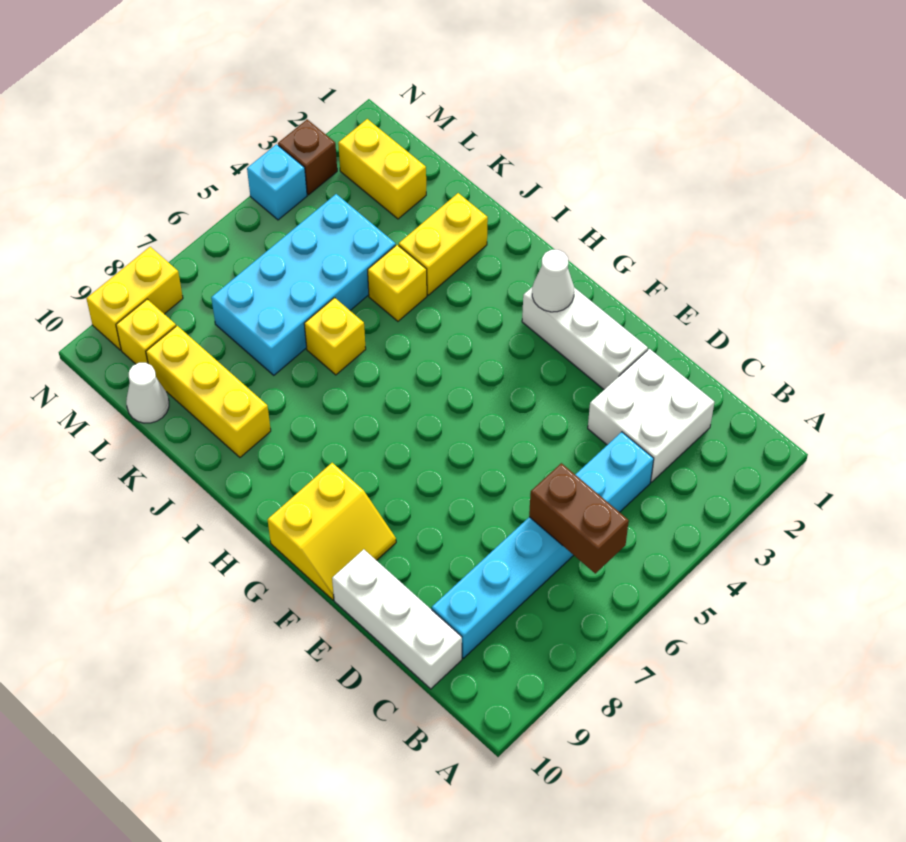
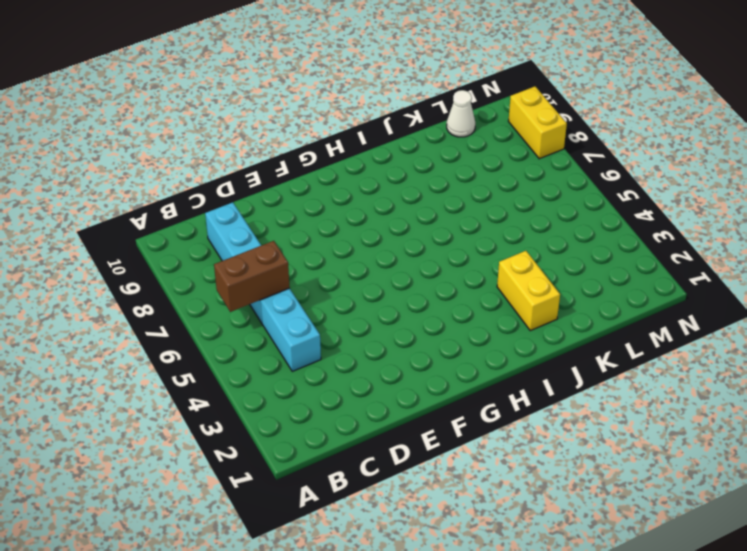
none -> white 2x2 brick [588,349,714,482]
none -> white 1x3 brick [332,549,462,689]
none -> white 1x3 brick [522,287,648,389]

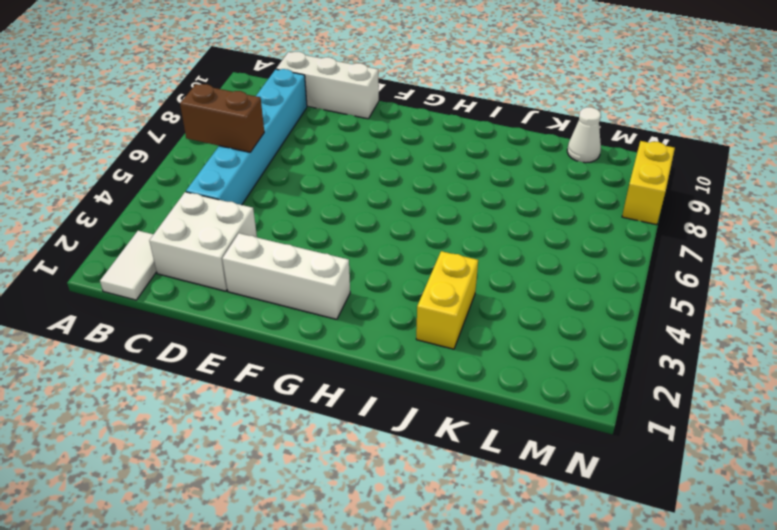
white 1x2 tile [100,231,157,300] -> none
none -> yellow 2x2 slope [268,463,396,600]
none -> yellow 1x1 brick [368,245,427,321]
none -> yellow 1x1 brick [304,298,366,375]

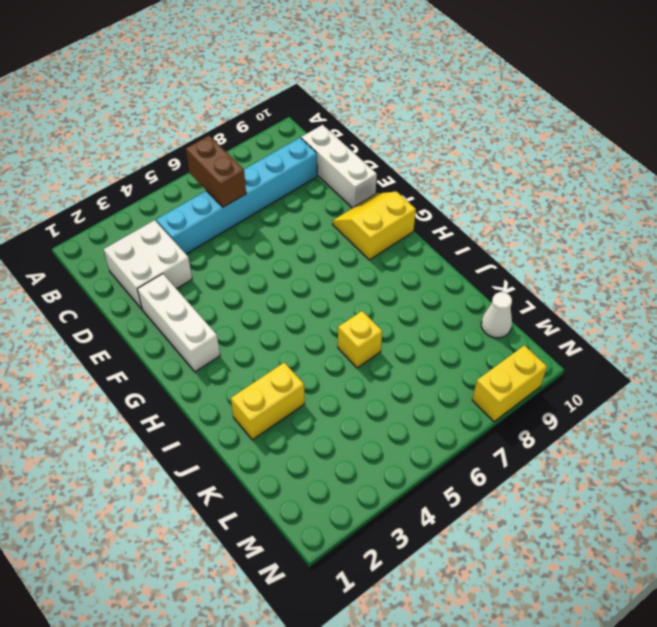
none -> yellow 1x1 brick [368,245,427,321]
none -> yellow 1x3 brick [146,326,271,457]
none -> cyan 2x4 brick [211,194,396,375]

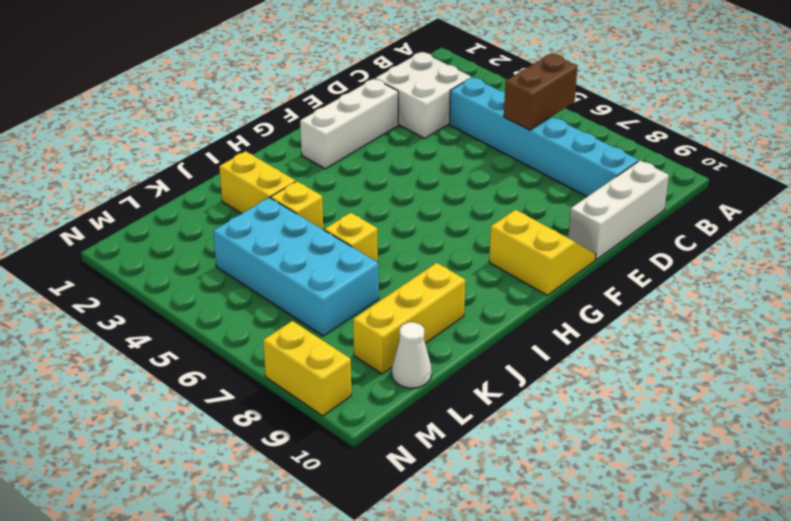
none -> yellow 1x2 brick [338,119,426,219]
none -> yellow 1x1 brick [116,299,176,364]
none -> brown 1x1 brick [278,119,337,195]

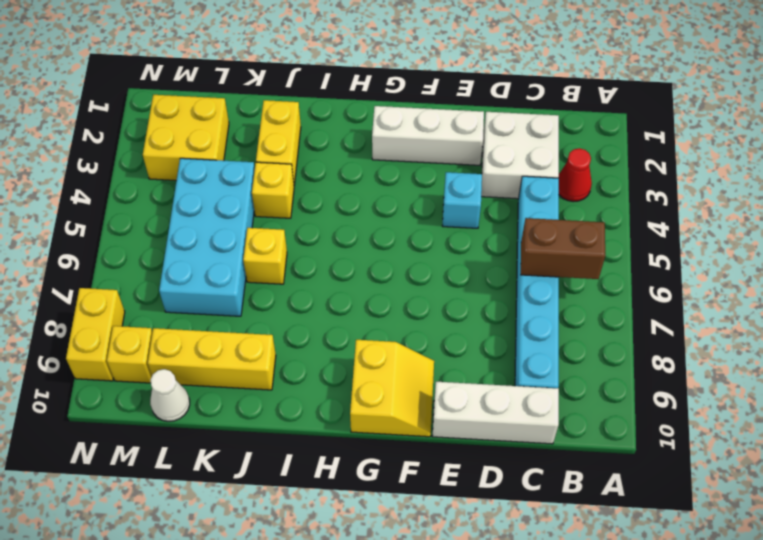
red 1x1 cone [558,148,592,202] -> none
cyan 1x1 brick [443,172,482,228] -> cyan 1x1 brick moved to [247,144,307,220]
yellow 2x2 brick [143,95,229,181] -> yellow 1x2 brick [338,119,426,219]
none -> brown 1x1 brick [278,119,337,195]
none -> white 1x1 cone [532,250,574,312]

